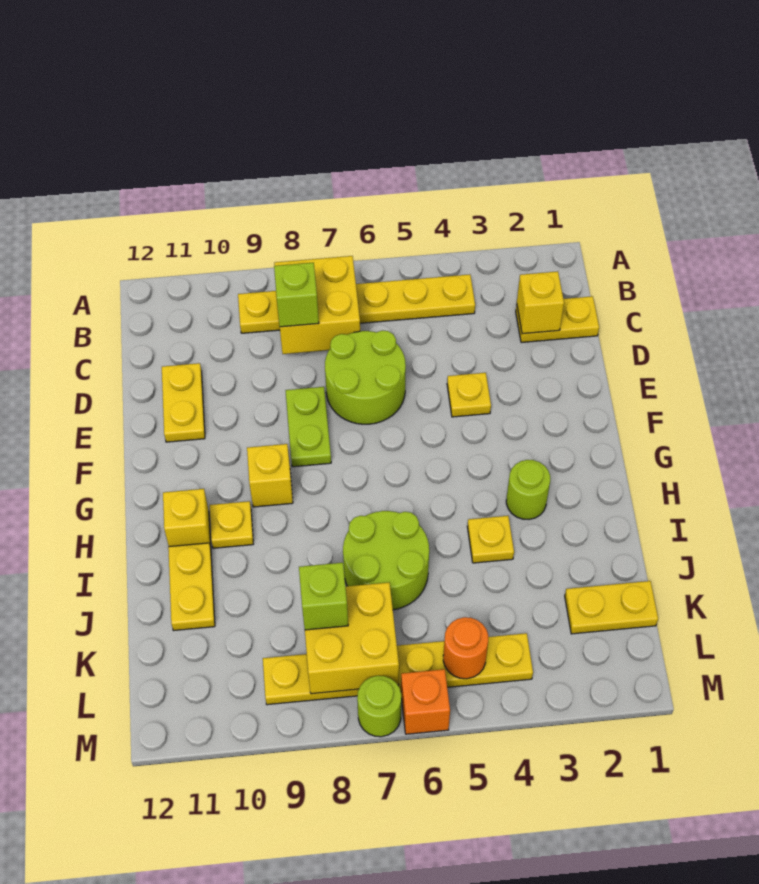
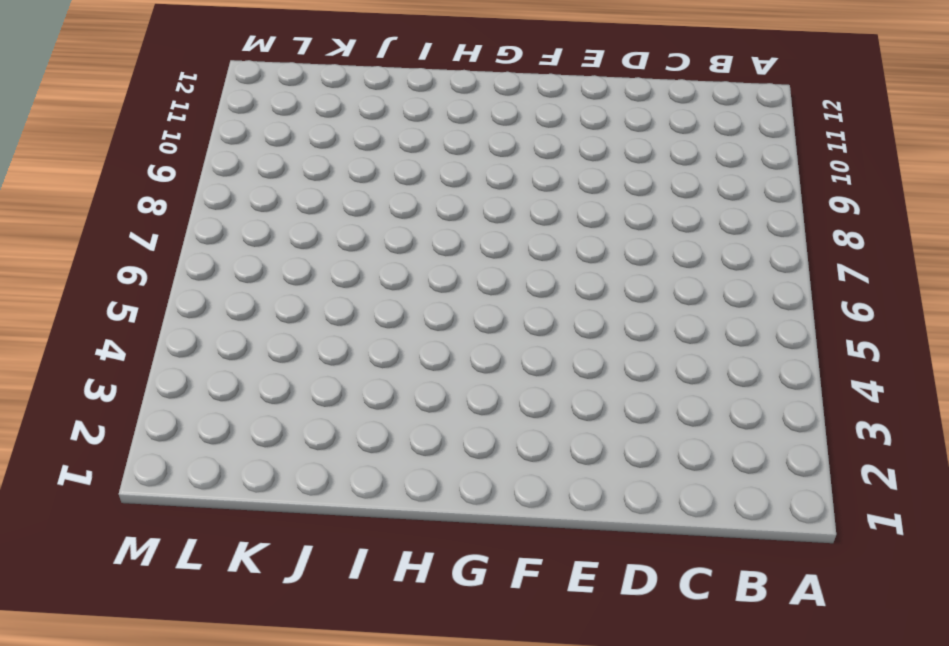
none -> yellow 1x6 plate [238,274,475,333]
none -> yellow 1x2 plate [516,296,599,343]
none -> lime 2x2 round brick [325,330,406,424]

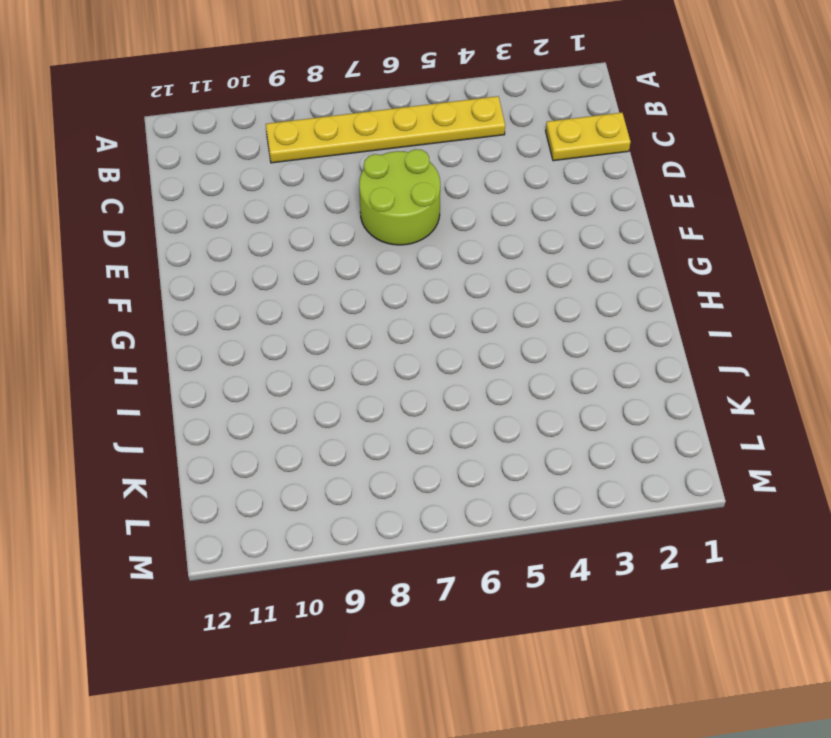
none -> yellow 1x2 plate [162,363,205,442]
none -> yellow 1x1 plate [447,373,491,417]
none -> lime 1x2 plate [285,387,331,467]

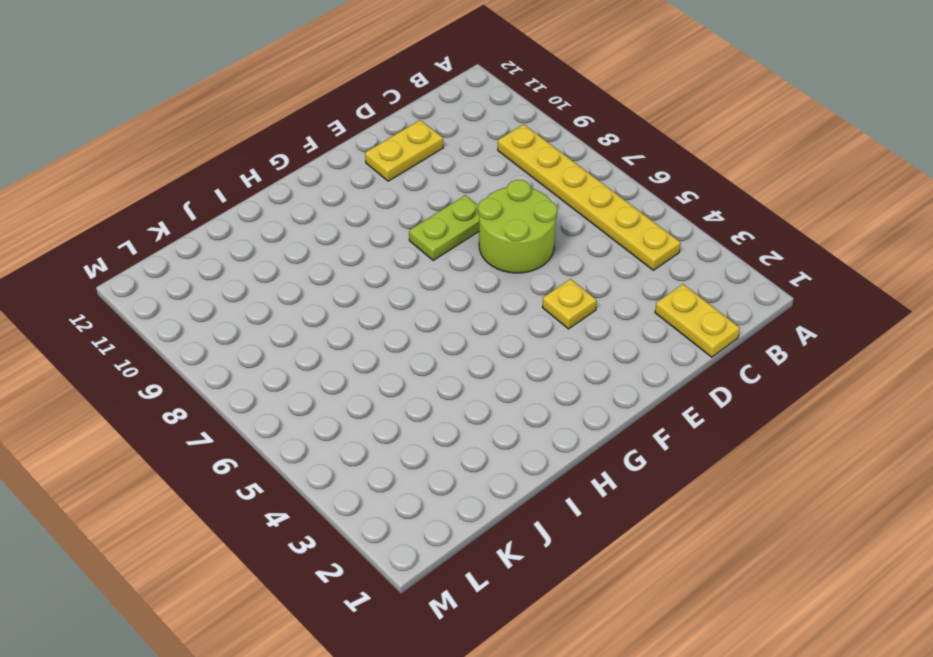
none -> yellow 1x1 brick [247,444,293,507]
none -> lime 1x1 round brick [506,460,550,519]
none -> yellow 1x1 plate [210,501,253,548]

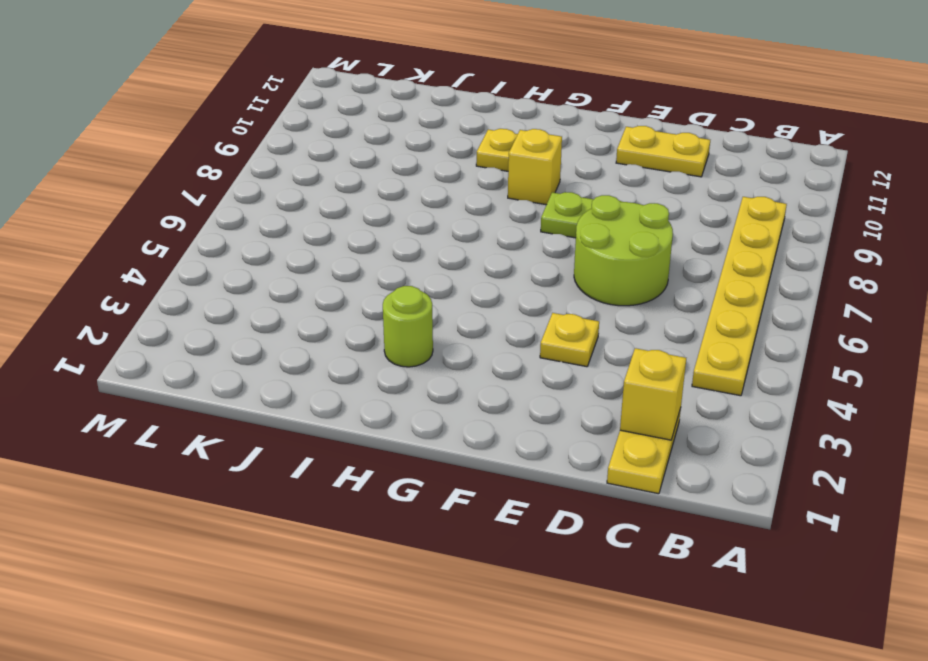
none -> yellow 1x1 brick [163,489,211,548]
none -> yellow 1x1 plate [467,516,514,563]
none -> lime 2x2 round brick [343,511,429,610]

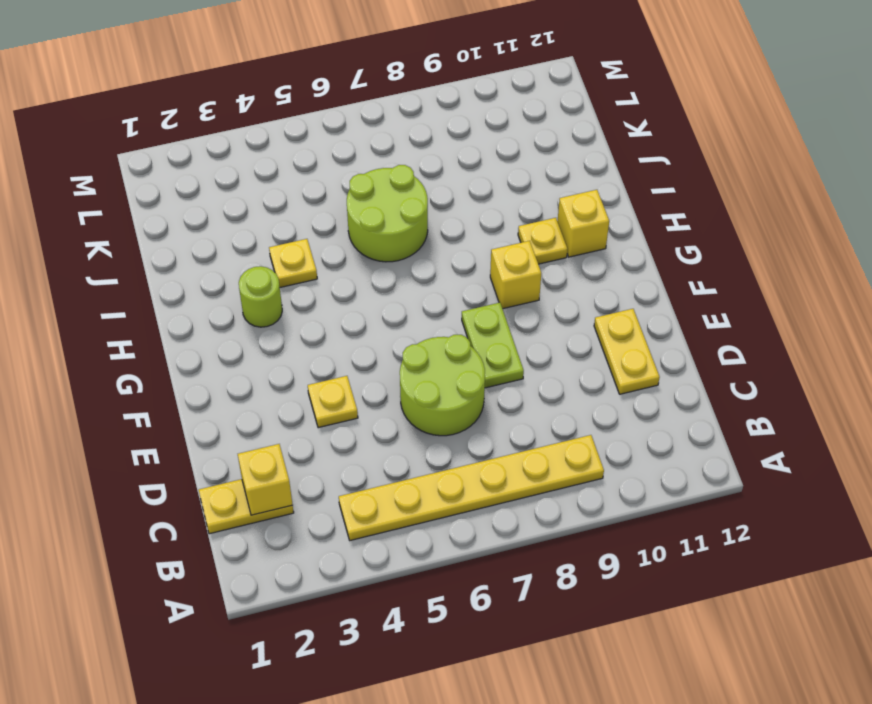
none -> yellow 1x2 plate [168,543,215,631]
none -> yellow 1x2 plate [565,581,658,634]
none -> yellow 1x6 plate [263,633,533,705]

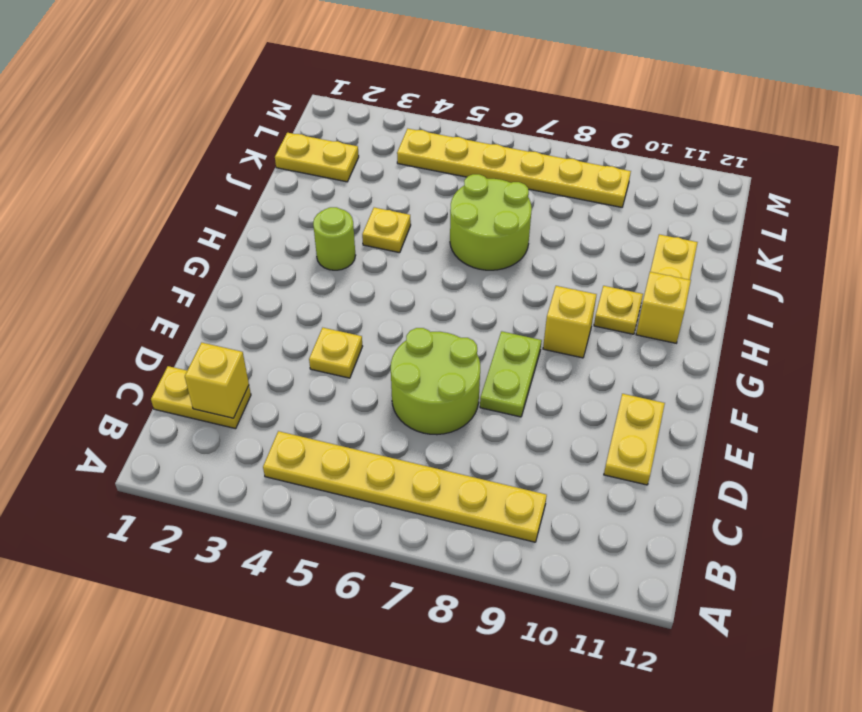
none -> orange 1x1 brick [401,669,450,734]
none -> lime 1x1 round brick [357,676,401,737]
none -> yellow 2x2 brick [274,256,360,354]

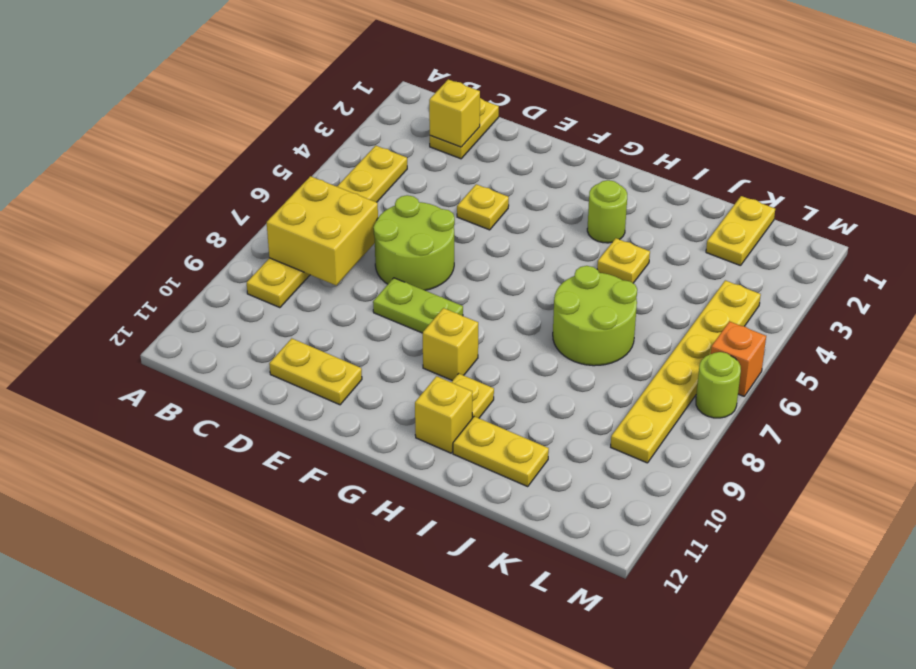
none -> yellow 2x2 brick [305,583,399,694]
none -> orange 1x1 round brick [443,617,488,679]
none -> lime 1x1 brick [274,263,319,327]

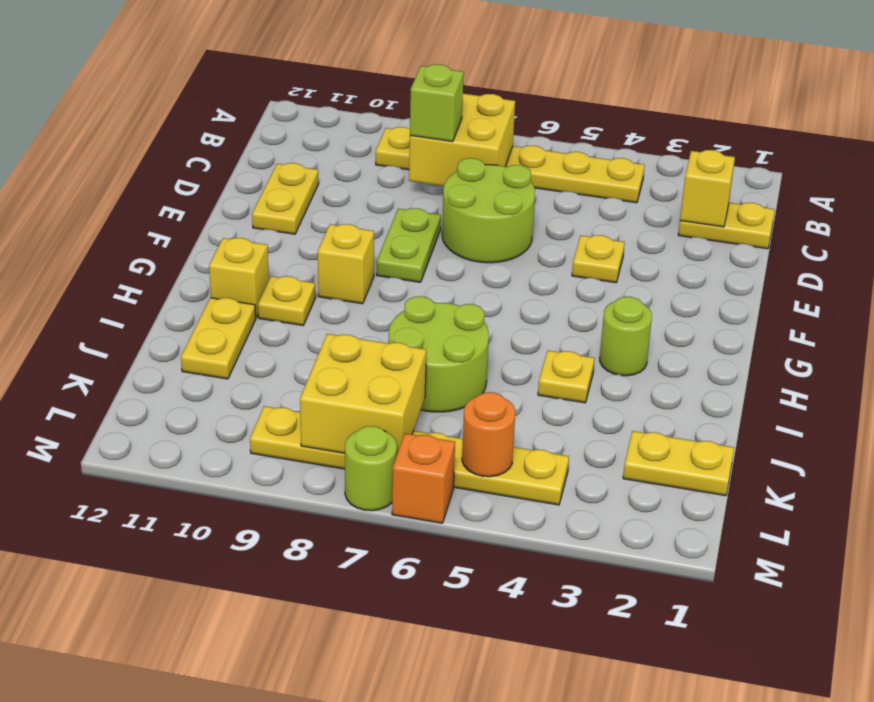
none -> lime 1x1 brick [299,563,348,630]

